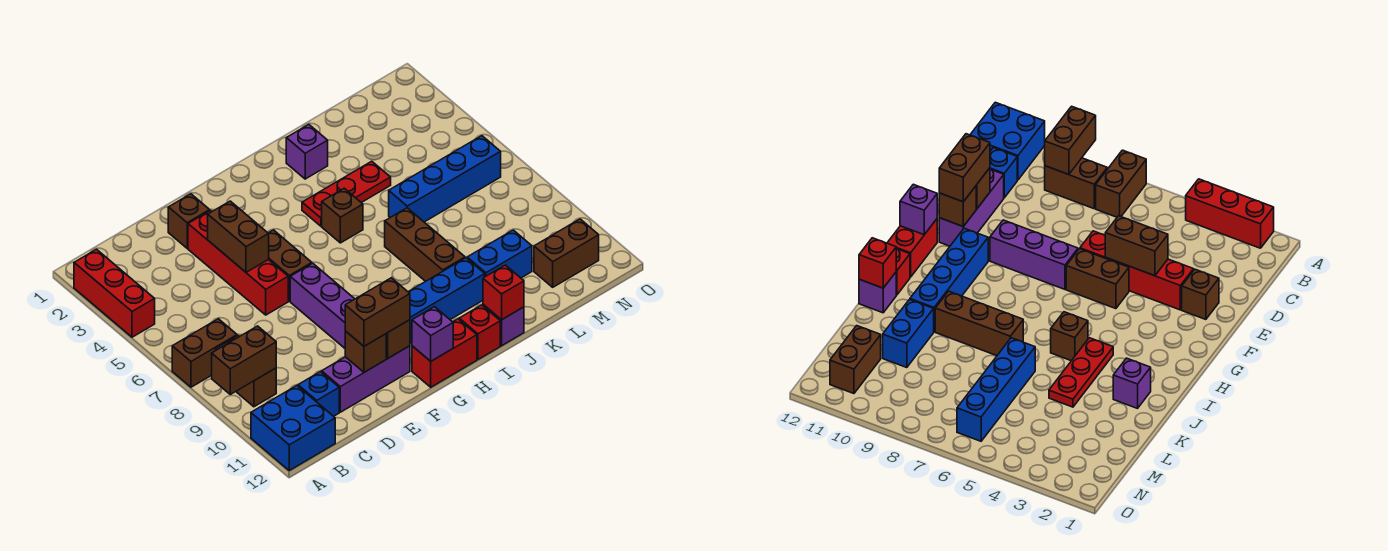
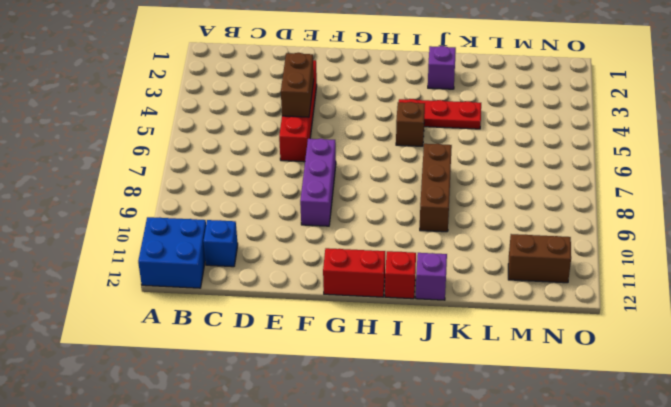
none -> red 1x3 brick [74,249,155,337]
none -> brown 1x2 brick [172,319,237,387]
none -> brown 1x2 brick [216,336,276,407]

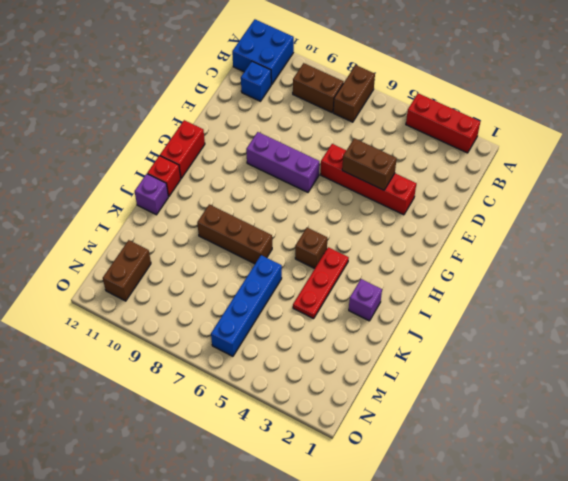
none -> purple 1x3 brick [322,346,410,412]
none -> brown 1x1 brick [168,194,210,248]
none -> brown 1x2 brick [268,230,312,301]

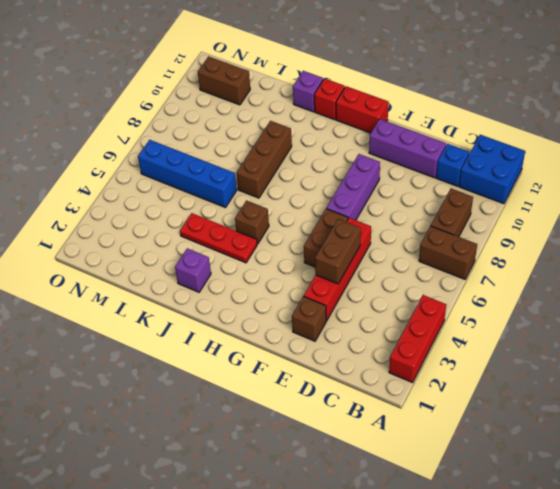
none -> blue 1x4 brick [409,258,485,343]
none -> blue 1x2 brick [467,230,532,278]
none -> brown 1x2 brick [212,326,276,394]

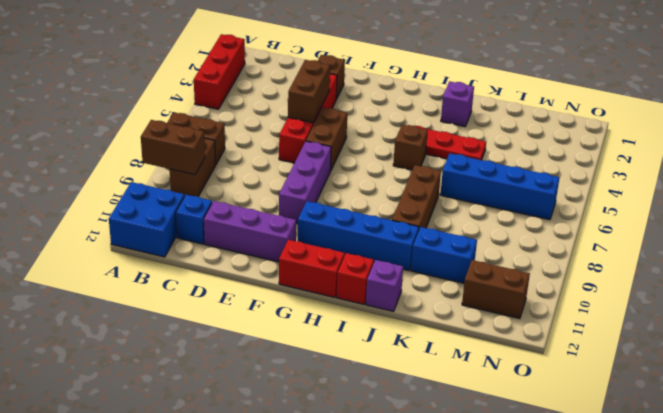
none -> brown 1x1 brick [345,331,386,372]
none -> brown 1x1 brick [386,320,410,359]
none -> purple 1x1 brick [412,307,453,361]

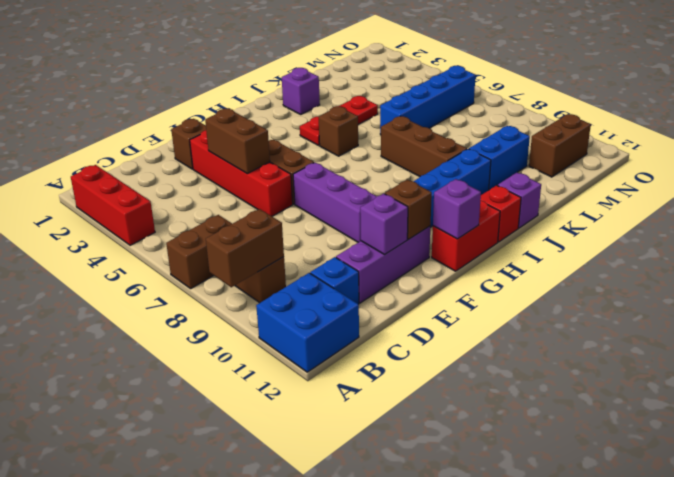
purple 1x1 brick [360,194,408,254] -> brown 1x1 brick [345,331,386,372]
none -> red 1x1 brick [483,265,524,320]
none -> brown 1x2 brick [345,278,410,346]

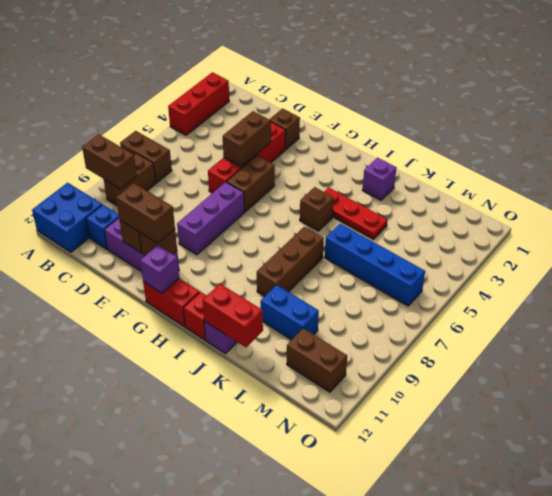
red 1x2 brick [203,284,263,347] -> red 1x1 brick [483,265,524,320]
none -> blue 1x4 brick [409,258,485,343]

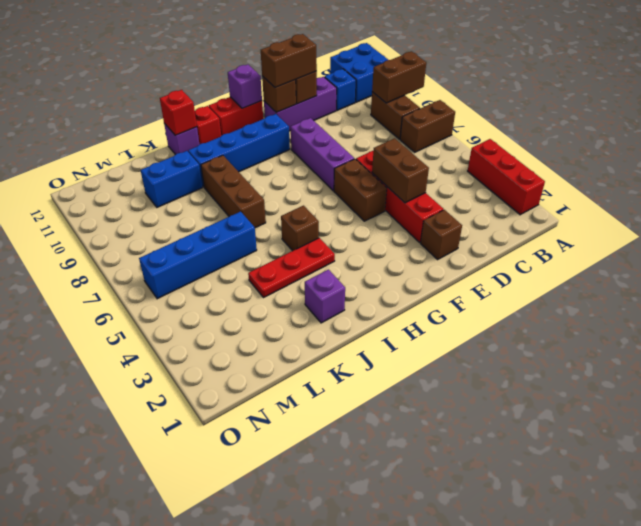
none -> brown 1x2 brick [534,219,599,287]

